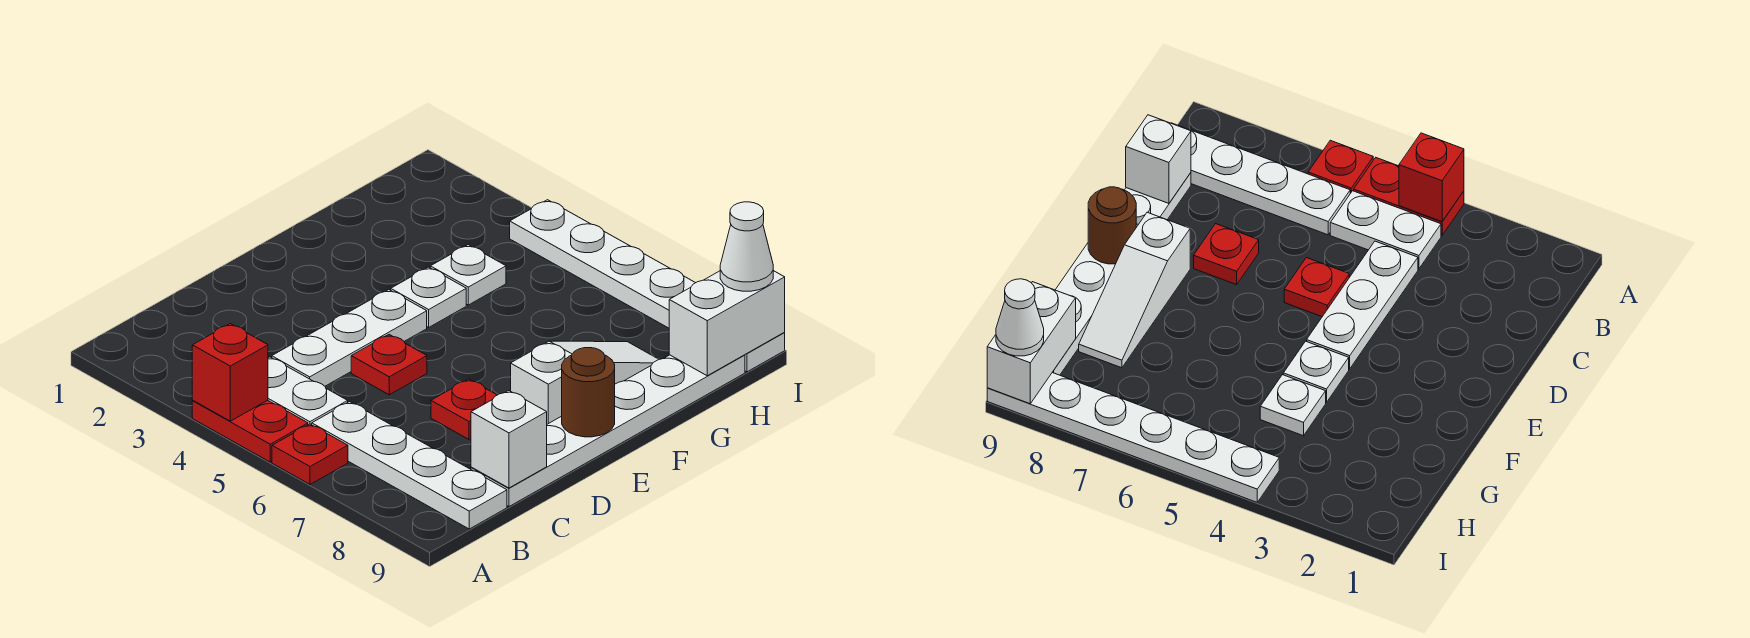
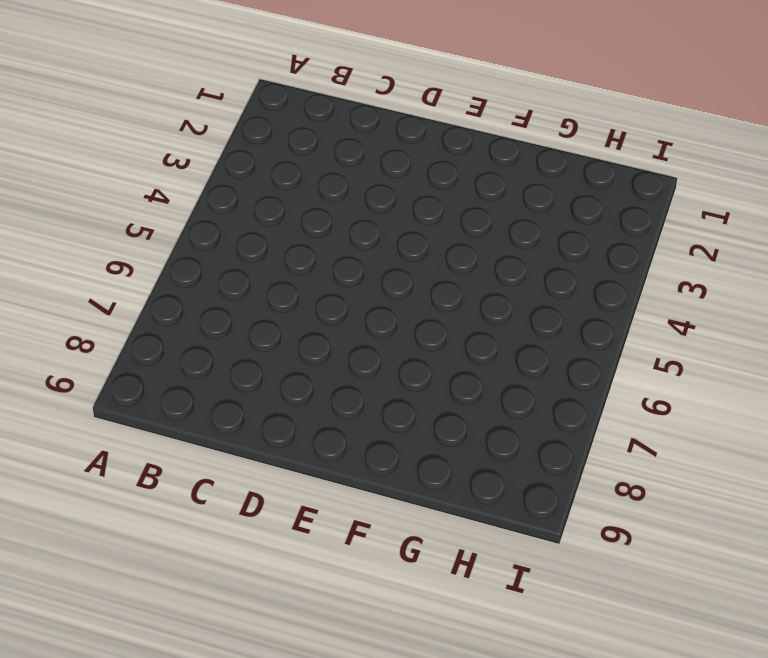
none -> red 1x2 plate [192,400,308,462]
none -> red 1x1 plate [272,424,348,484]
none -> white 1x2 plate [268,357,348,425]

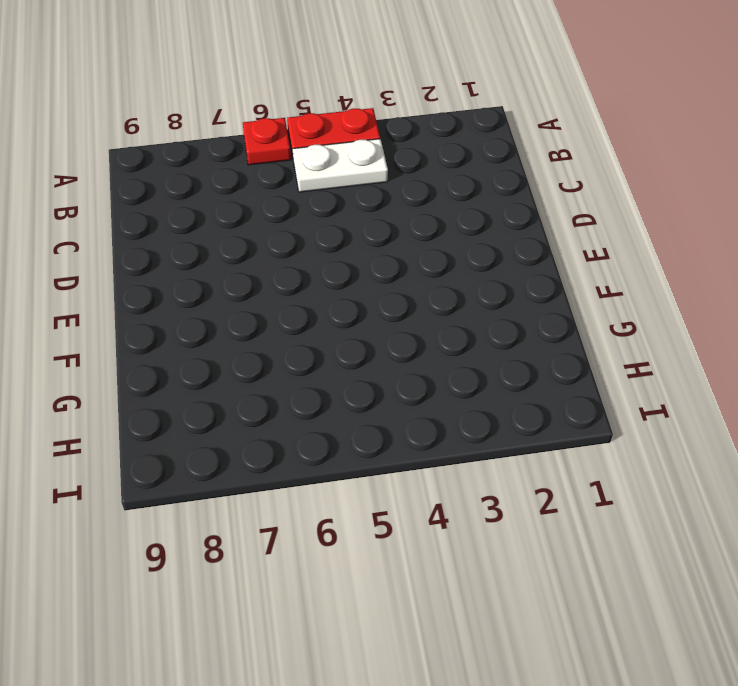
none -> white 1x4 plate [312,402,507,529]
none -> white 1x3 plate [272,290,427,386]
none -> white 1x6 plate [471,355,745,507]

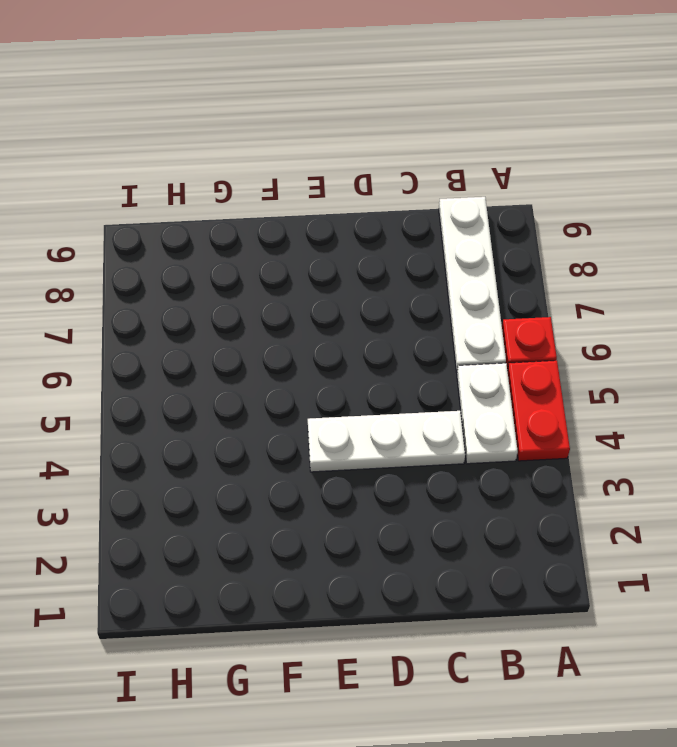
none -> white 1x6 plate [471,355,745,507]
none -> red 1x1 plate [351,335,427,395]
none -> red 1x1 plate [431,379,497,439]

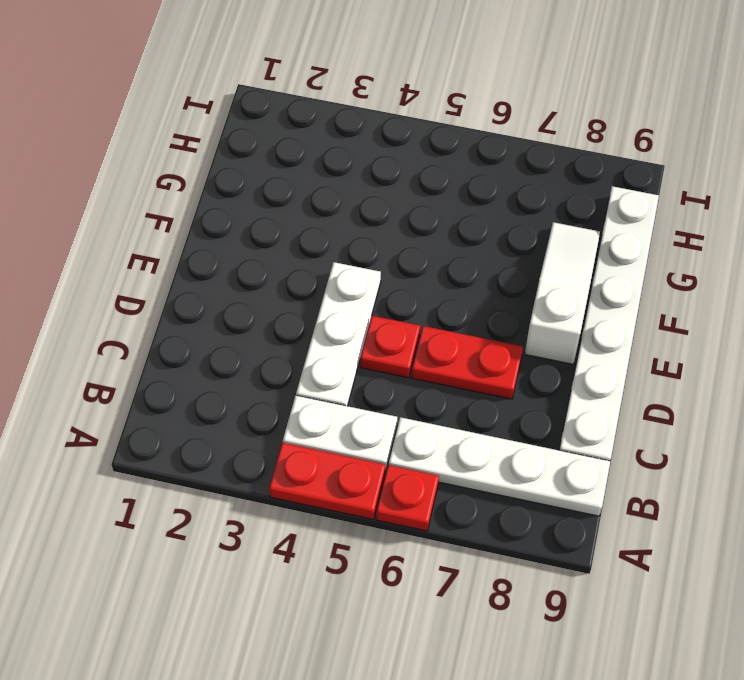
red 1x2 plate [412,326,523,399] -> red 1x1 plate [431,379,497,439]
none -> white 1x1 plate [391,267,466,327]
none -> white 1x1 plate [430,245,506,305]
none -> white 1x6 plate [510,200,785,372]

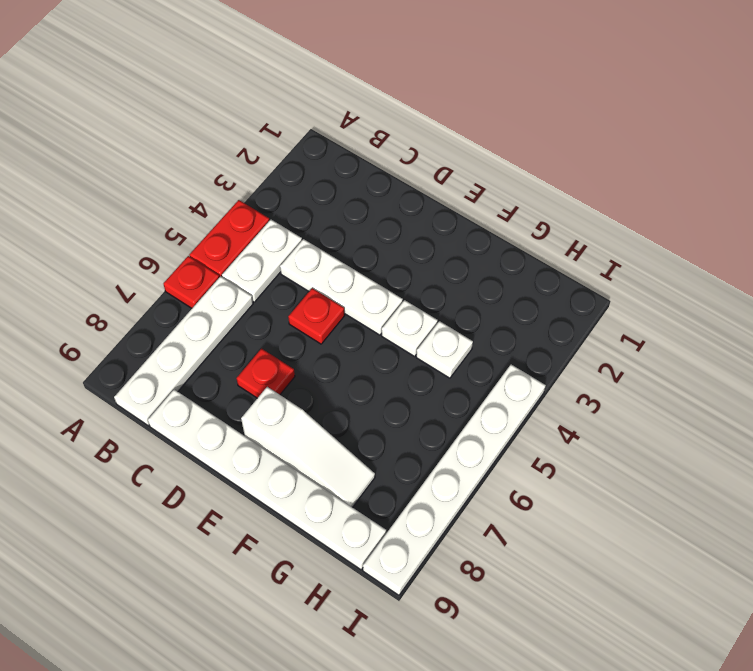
none -> red 1x1 brick [192,324,268,421]
none -> white 1x1 brick [471,391,547,488]
none -> brown 1x1 round brick [562,348,615,437]

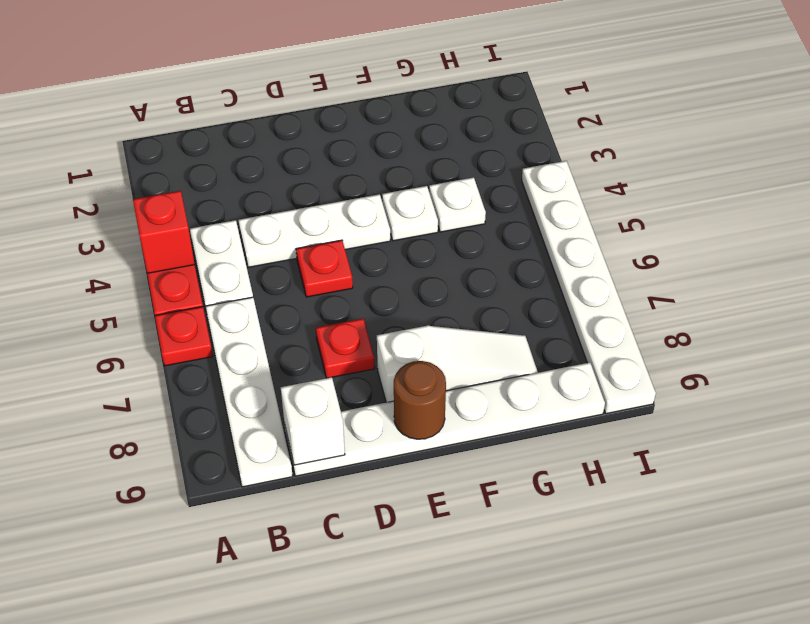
none -> white 1x2 brick [669,271,785,376]
none -> white 1x1 cone [720,202,773,291]

